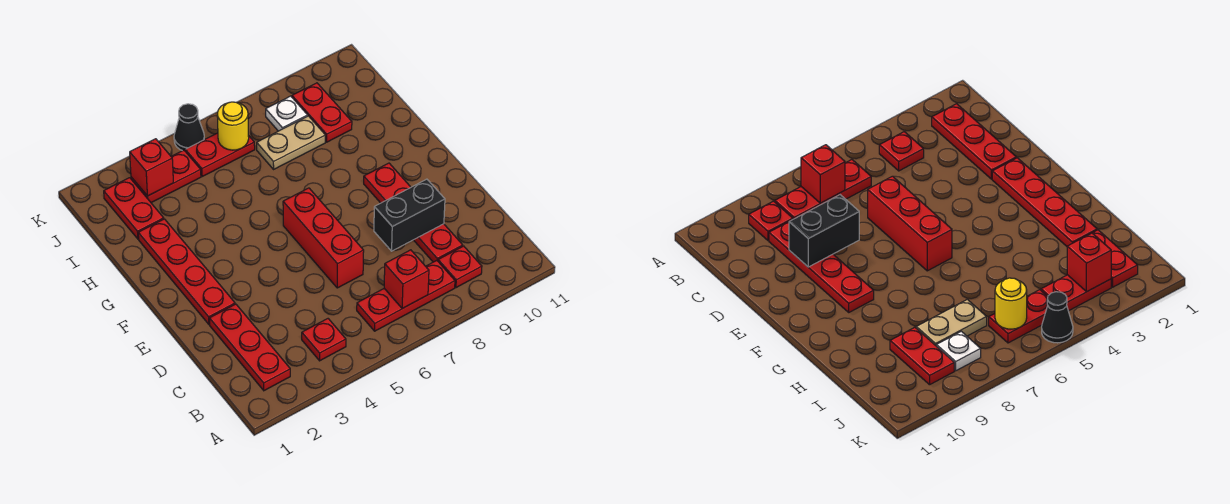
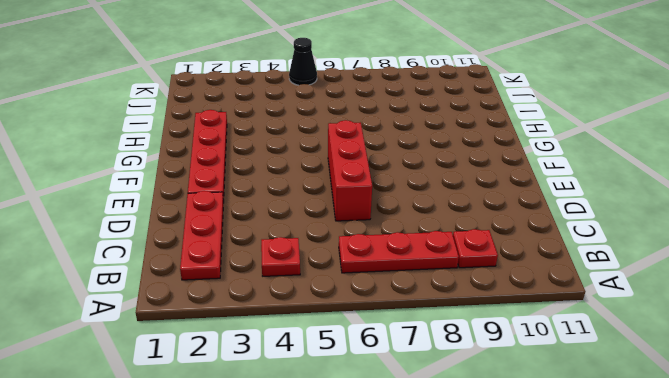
none -> red 1x4 plate [364,163,463,262]
none -> red 1x2 plate [104,178,164,239]
none -> tan 1x2 plate [257,116,325,169]

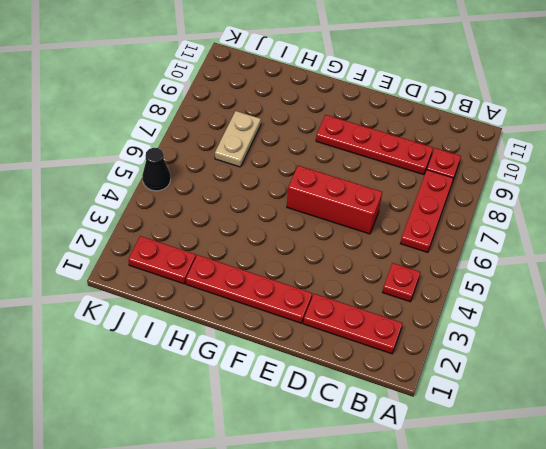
none -> red 1x2 plate [292,83,352,142]
none -> red 1x2 plate [131,150,201,203]
none -> red 1x2 plate [185,133,255,176]

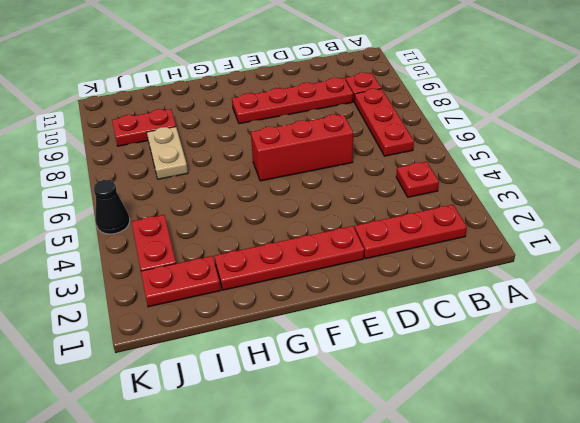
none -> red 1x2 plate [185,133,255,176]
none -> white 1x1 plate [266,96,308,131]
none -> red 1x1 brick [384,250,429,309]

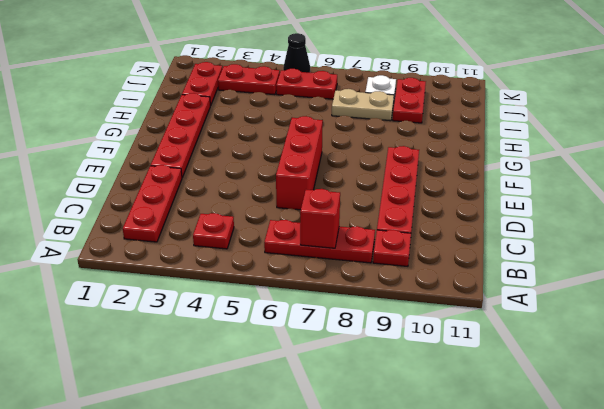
none -> black 1x2 brick [374,179,445,251]
none -> red 1x1 brick [130,139,173,196]
none -> yellow 1x1 round brick [217,102,249,150]

